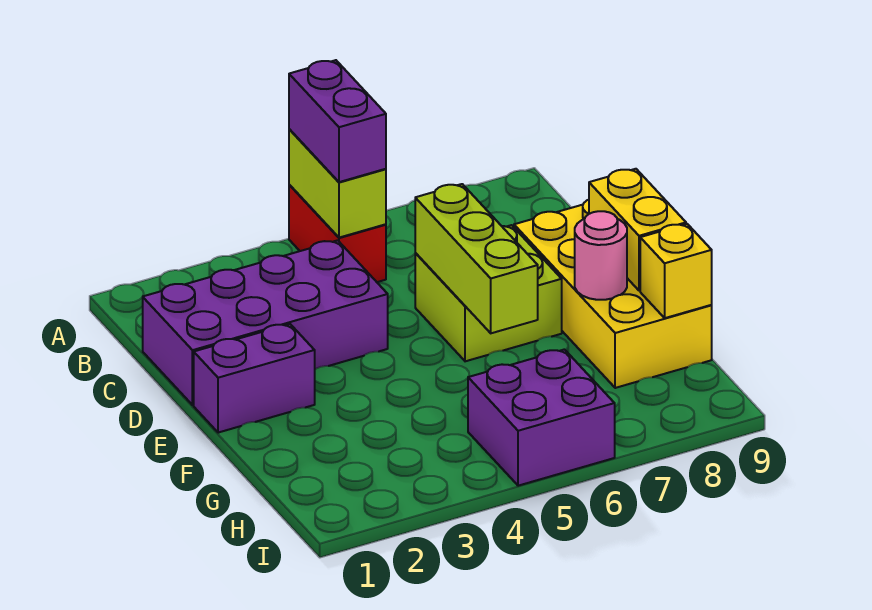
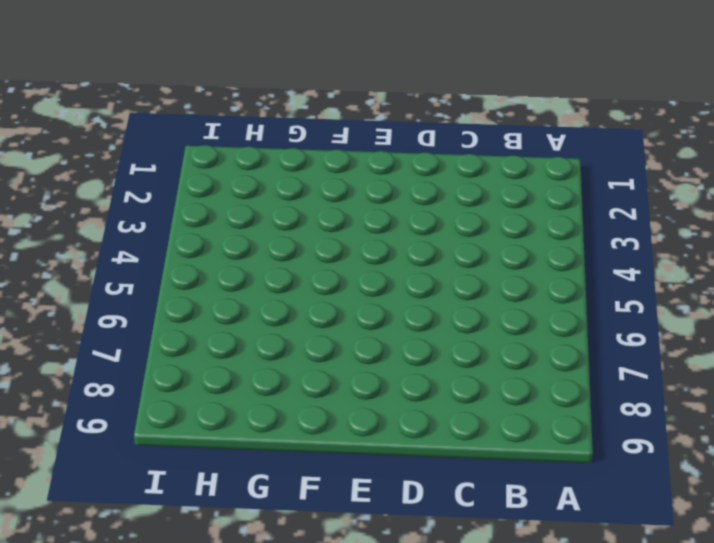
none -> red 1x2 brick [289,185,386,282]
none -> purple 2x4 brick [143,240,388,405]
none -> lime 2x2 brick [415,225,562,361]

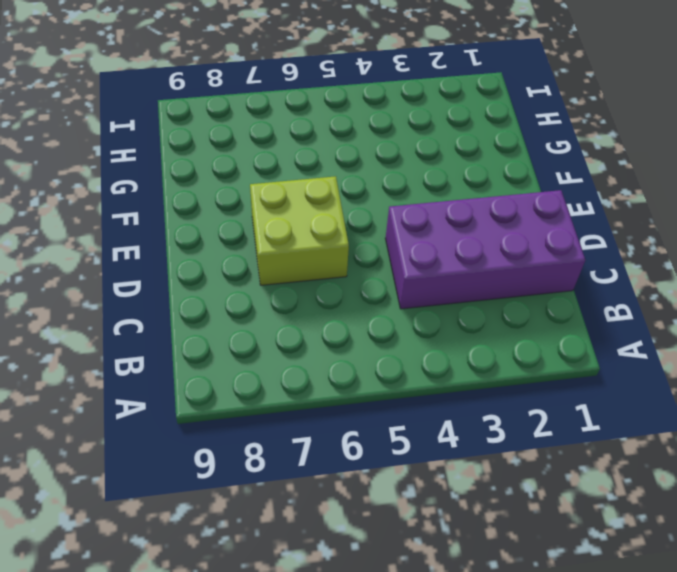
none -> red 1x2 brick [289,185,386,282]
none -> yellow 2x4 brick [514,200,712,388]
none -> purple 1x2 brick [194,324,315,433]

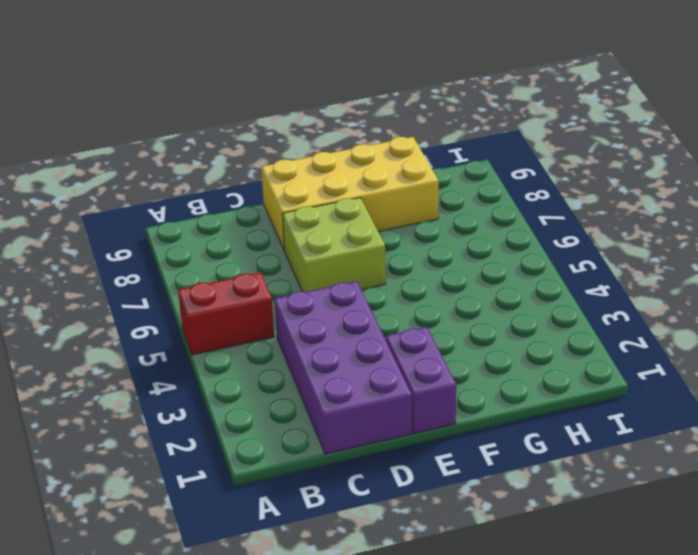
none -> purple 2x2 brick [468,349,615,486]
none -> lime 1x2 brick [289,129,386,238]
none -> lime 1x3 brick [415,184,538,333]

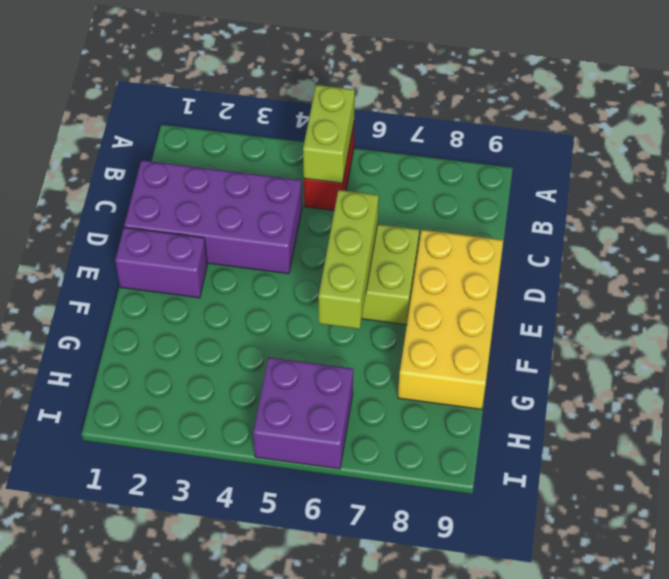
none -> yellow 1x2 brick [589,169,686,291]
none -> pink 1x1 round brick [575,211,627,300]
none -> yellow 1x1 brick [640,224,712,318]

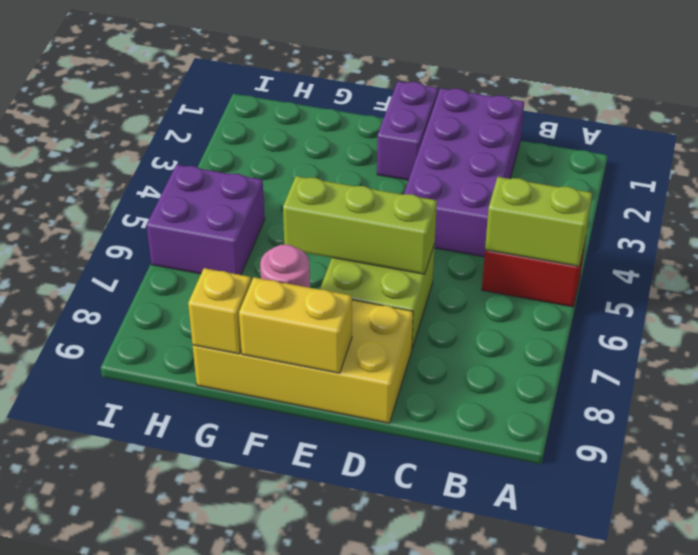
none -> purple 1x2 brick [289,60,386,182]

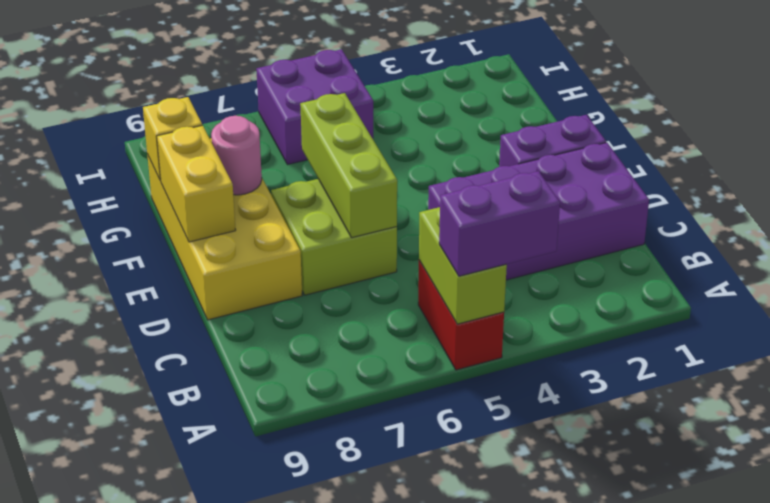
purple 1x2 brick [439,171,560,276] -> purple 1x2 brick turned to [289,60,386,182]

